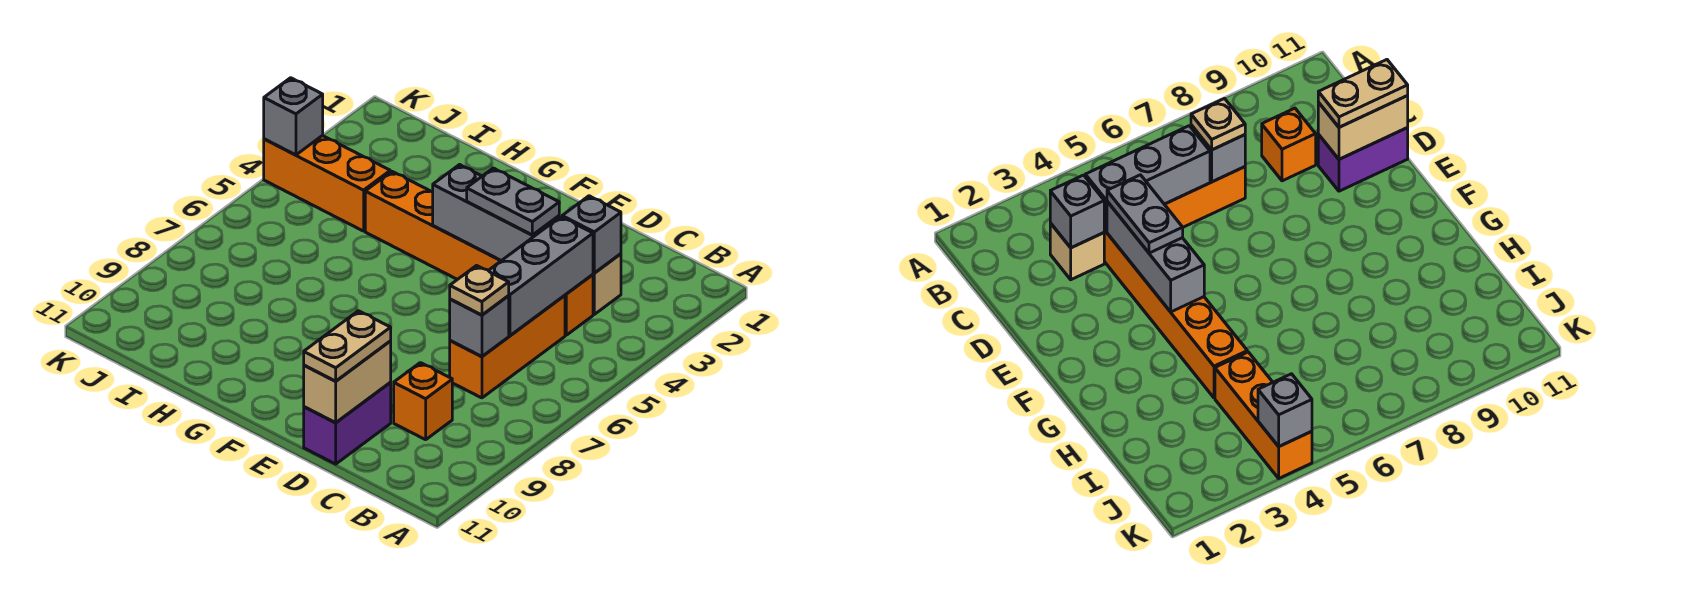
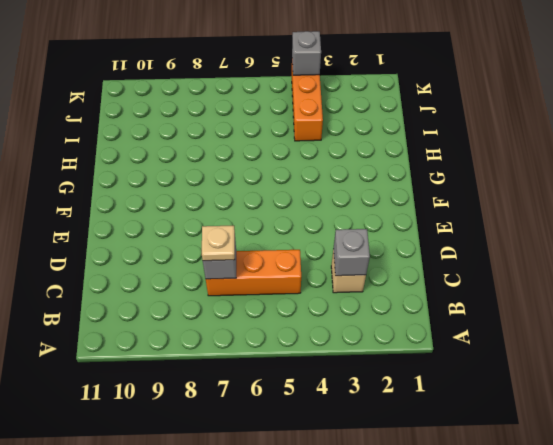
none -> orange 1x6 brick [365,172,593,335]
none -> orange 1x1 brick [394,363,452,440]
none -> purple 1x2 brick [304,383,391,464]

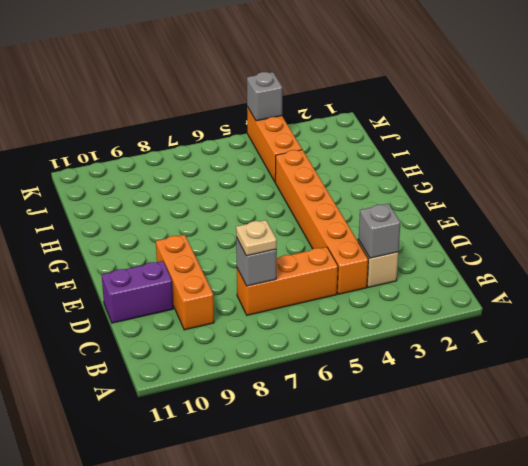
orange 1x3 brick [156,235,214,330] -> orange 1x1 brick [394,363,452,440]
none -> grey 1x3 brick [488,217,593,336]
none -> grey 1x3 brick [433,165,559,261]
none -> tan 1x2 brick [304,341,391,423]

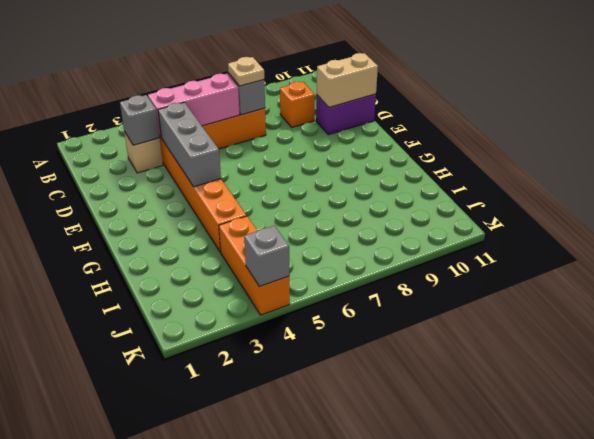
pink 1x3 brick [148,74,240,137] -> grey 1x3 brick [488,217,593,336]
none -> grey 1x2 plate [467,168,559,235]
none -> tan 1x2 plate [304,311,391,381]

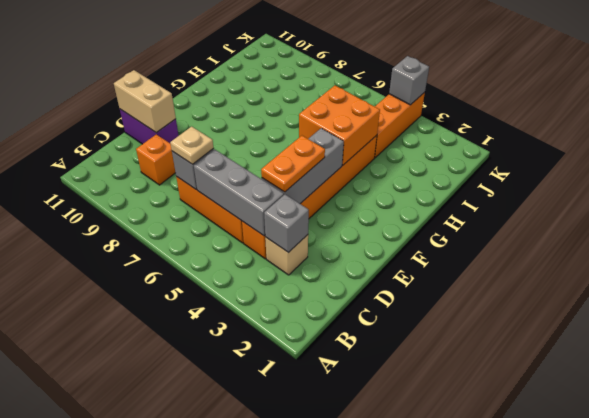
orange 1x2 plate [261,136,325,192] -> grey 1x2 plate [467,168,559,235]
orange 2x2 brick [299,86,380,165] -> none
none -> tan 1x2 plate [304,311,391,381]

